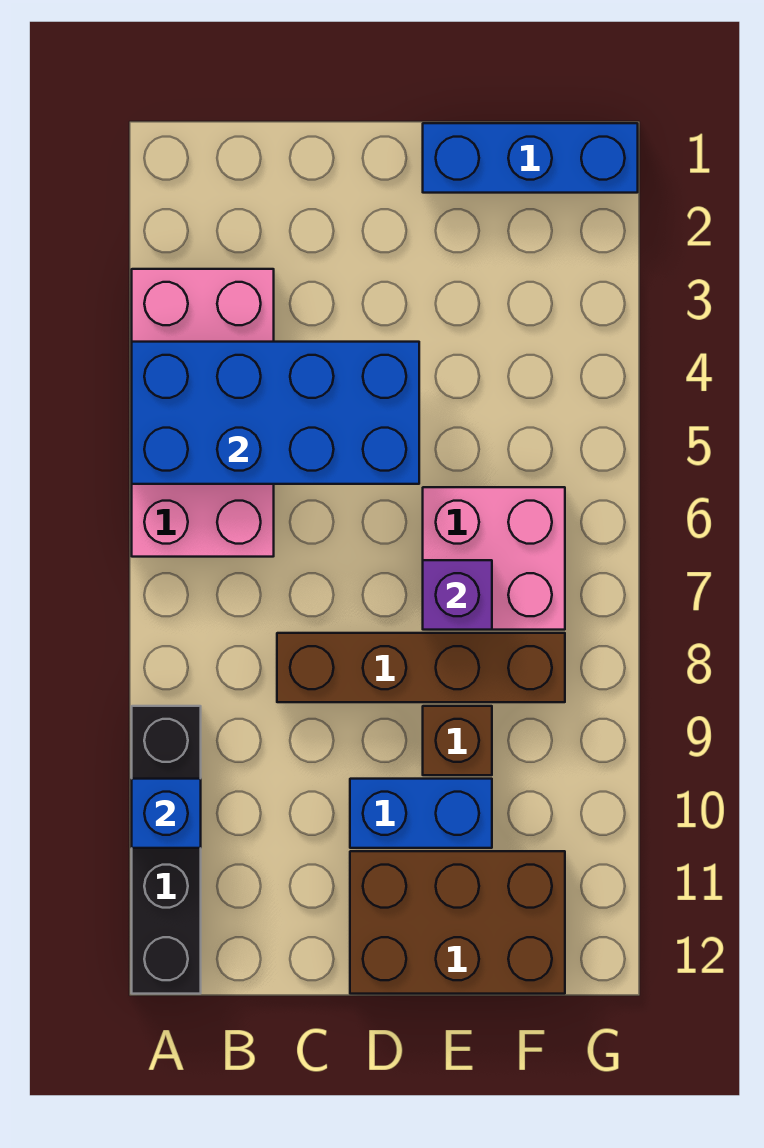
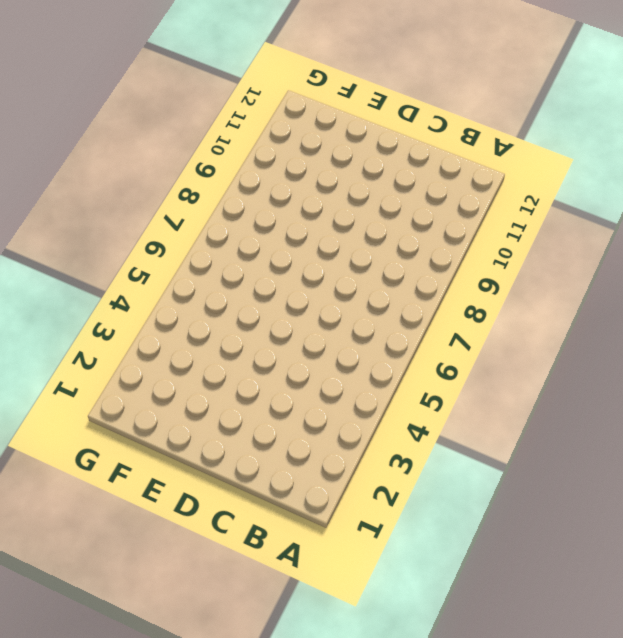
none -> pink 2x4 brick [132,269,274,557]
none -> black 1x4 brick [132,706,201,994]

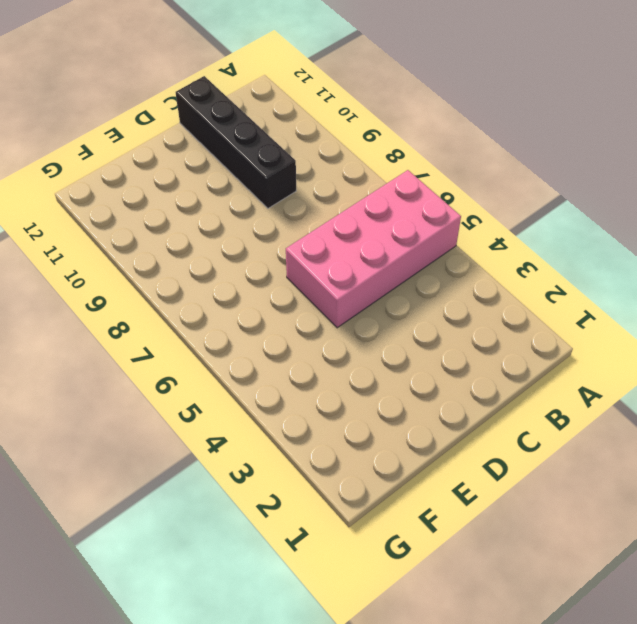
pink 2x4 brick [286,170,461,328] -> pink 2x4 brick turned to [132,269,274,557]
black 1x4 brick [176,76,296,208] -> black 1x4 brick moved to [132,706,201,994]
none -> brown 1x4 brick [277,633,565,702]
none -> blue 1x2 brick [350,779,492,848]

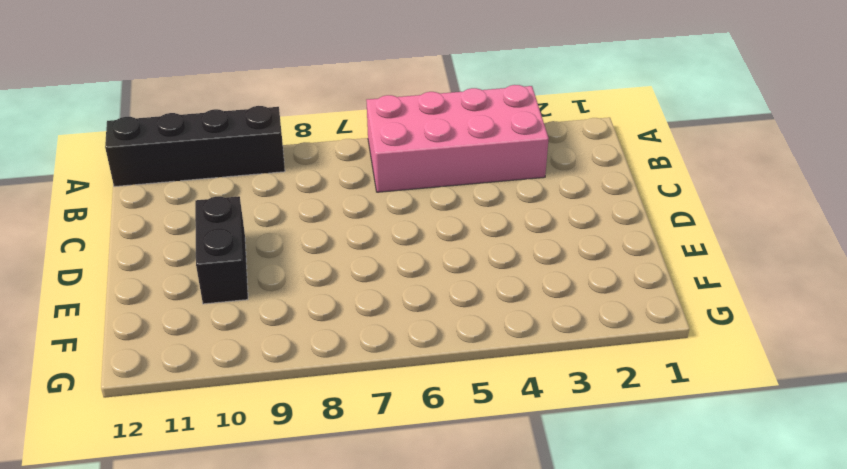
black 1x2 brick [195,196,248,304] -> blue 1x2 brick [350,779,492,848]
none -> brown 1x4 brick [277,633,565,702]
none -> brown 2x3 brick [350,851,565,994]

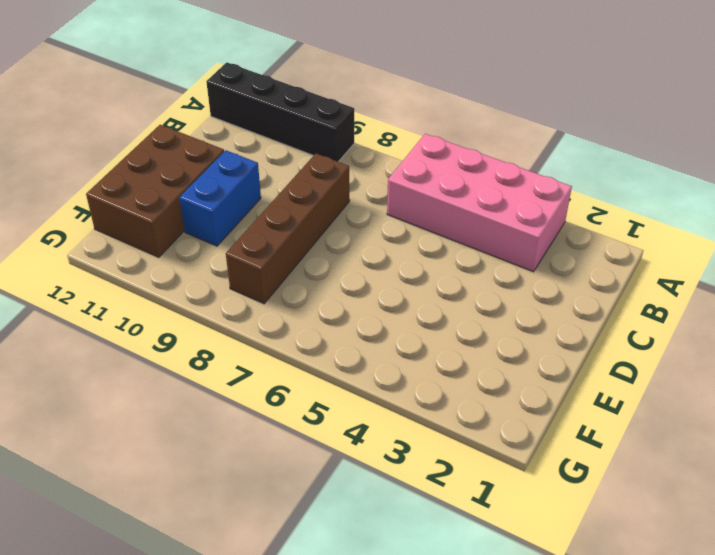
none -> blue 1x3 brick [423,123,638,193]
none -> pink 2x2 brick [423,487,565,630]

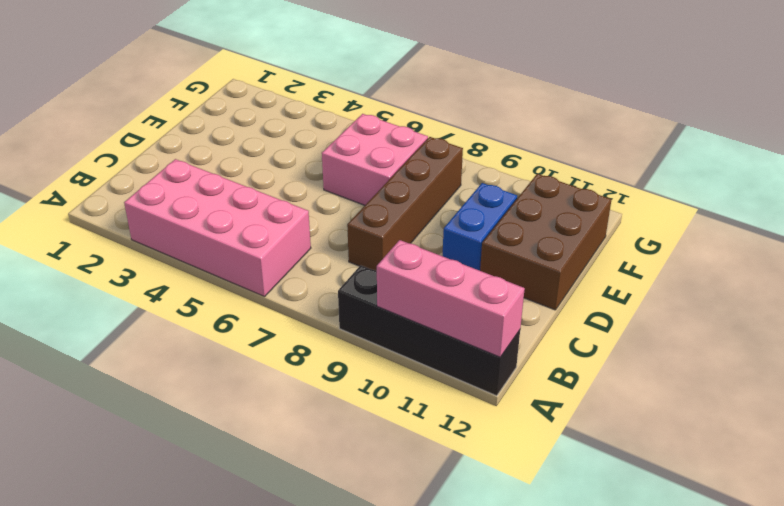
pink 1x3 brick [377,240,525,357] -> blue 1x1 brick [132,779,201,848]
none -> blue 1x3 brick [423,123,638,193]
none -> brown 1x1 brick [423,706,492,775]

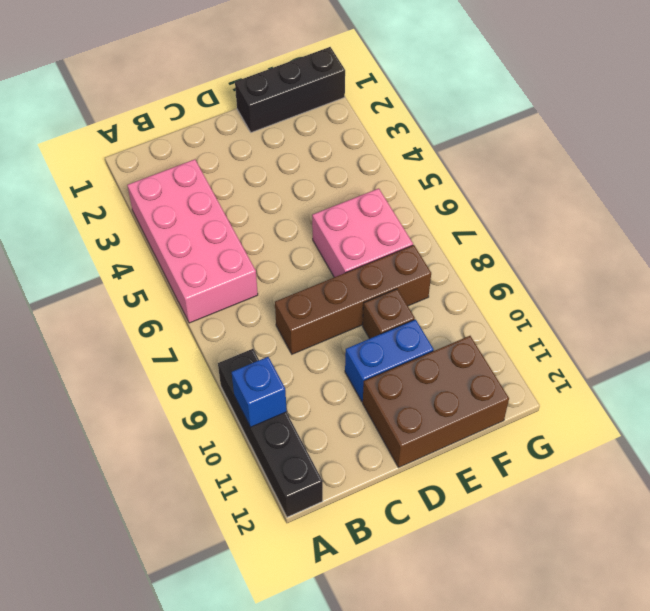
black 1x3 brick [235,47,345,132] -> blue 1x3 brick [423,123,638,193]
none -> blue 2x4 brick [132,342,419,484]
none -> purple 1x1 brick [423,560,492,630]

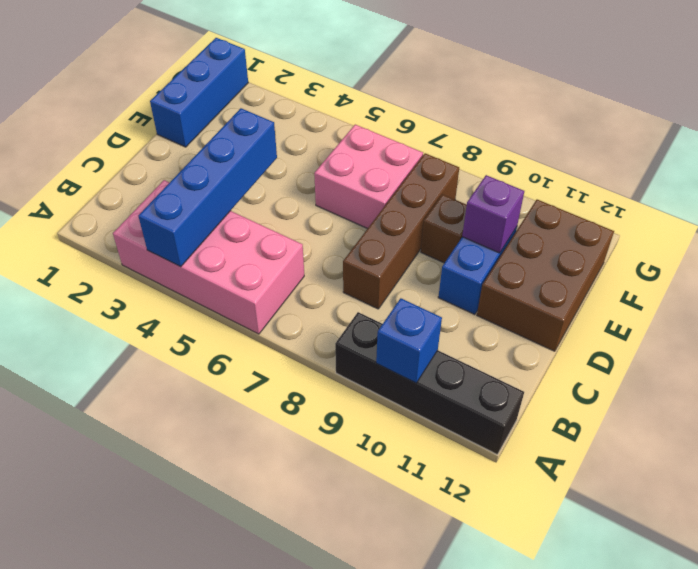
blue 1x4 brick [138,108,277,267] -> blue 2x4 brick [132,342,419,484]
purple 1x1 brick [462,175,524,253] -> purple 1x1 brick moved to [423,560,492,630]

